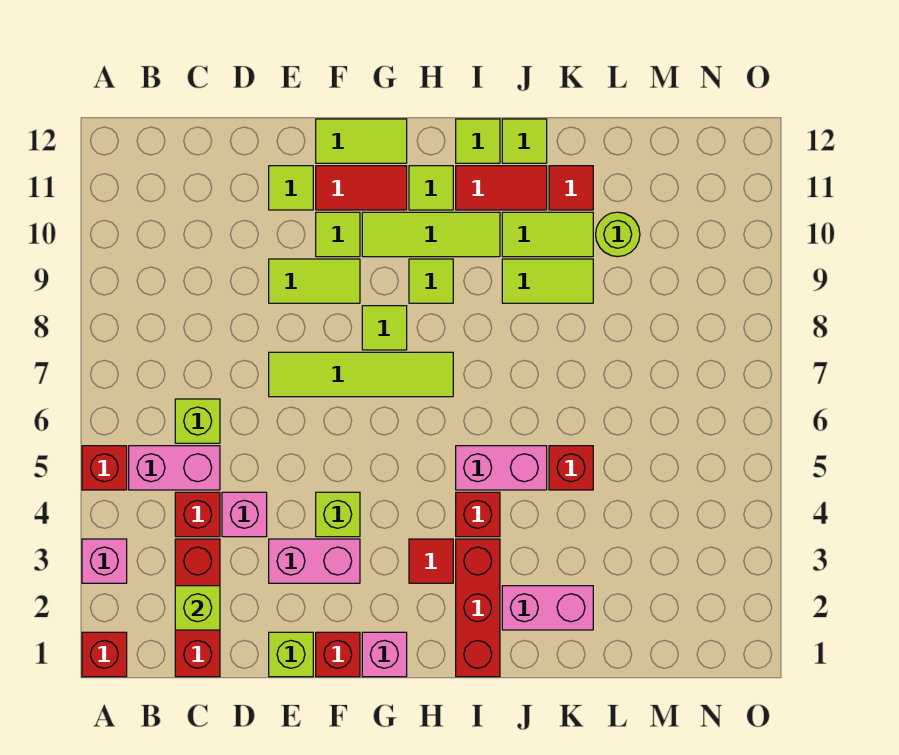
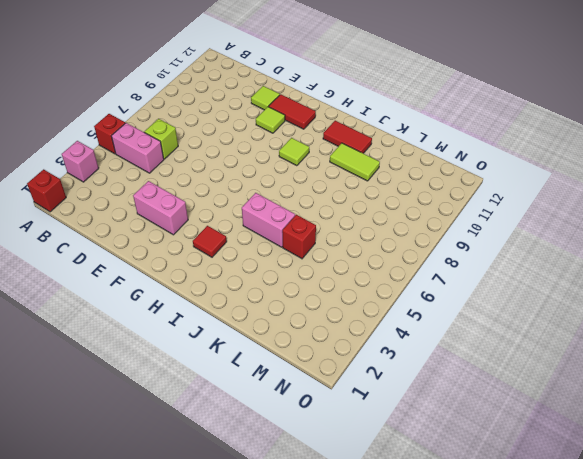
none -> red 1x3 brick [175,539,220,677]
none -> red 1x1 brick [175,492,220,537]
none -> pink 1x1 brick [222,492,267,537]
none -> lime 1x1 brick [269,632,313,677]

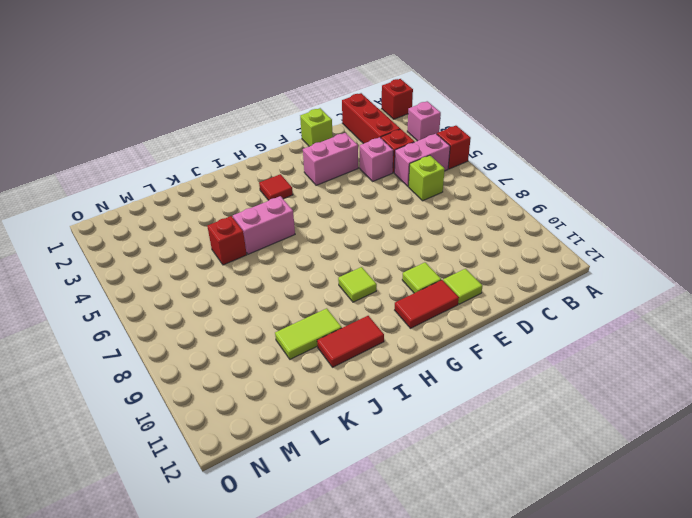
none -> lime 1x4 tile [269,352,453,397]
none -> lime 1x2 tile [269,259,360,303]
none -> red 1x1 brick [316,632,360,677]
none -> lime 1x1 brick [316,492,360,537]

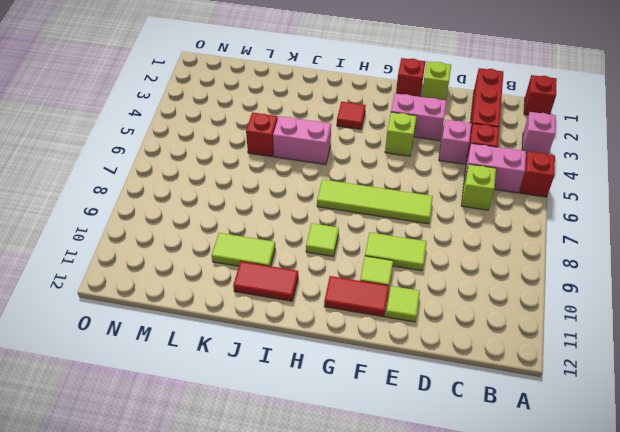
none -> lime 1x2 tile [316,119,407,163]
none -> pink 1x1 brick [362,632,407,677]
none -> lime 1x1 tile [362,306,407,350]
none -> lime 1x3 tile [362,212,500,257]

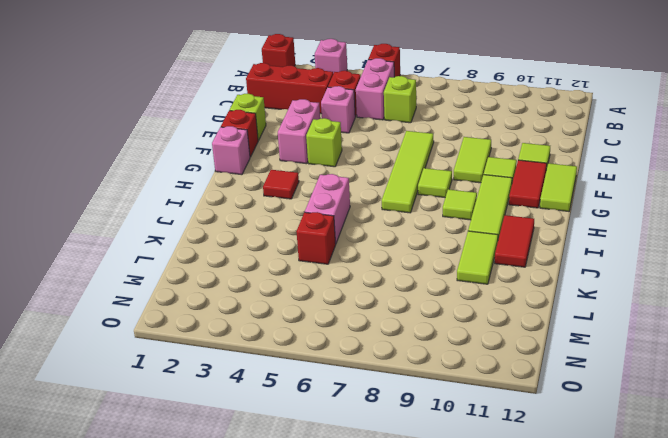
none -> lime 1x1 tile [409,166,453,210]
none -> red 1x3 brick [456,539,500,677]
none -> red 1x1 brick [456,492,500,537]
none -> lime 1x1 tile [456,119,500,163]

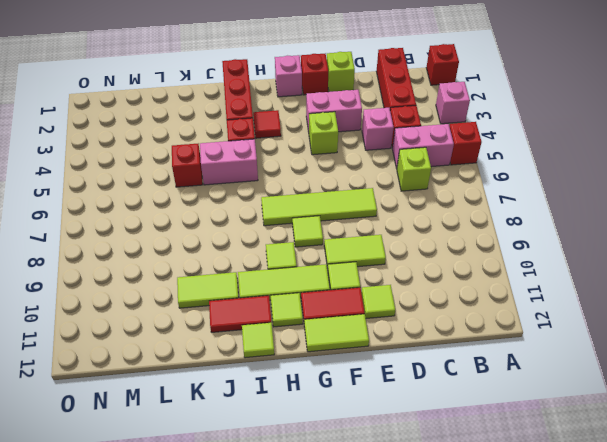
none -> pink 1x2 brick [502,586,593,630]
none -> lime 1x2 tile [502,259,593,303]
none -> lime 1x1 tile [502,119,547,163]
none -> red 1x1 tile [549,166,593,210]

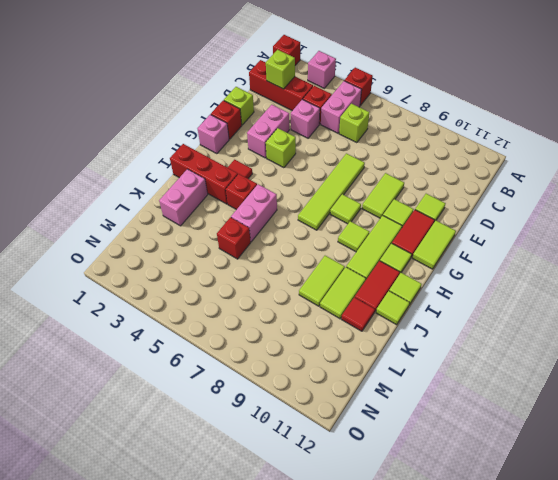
none -> lime 1x1 round brick [596,212,640,257]

